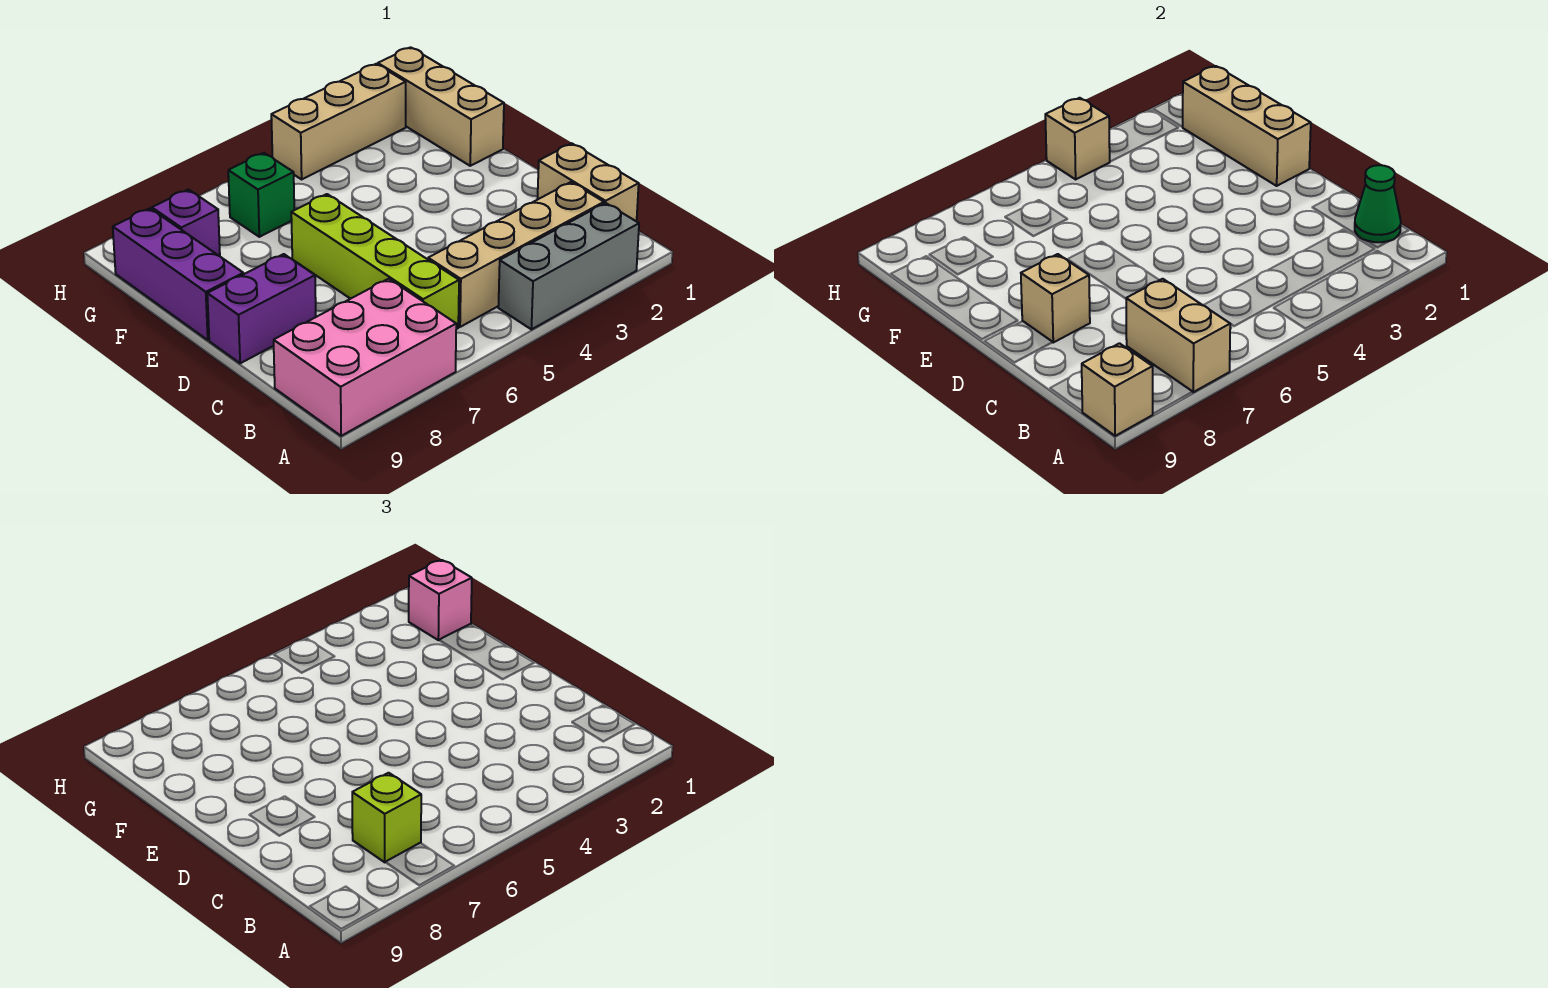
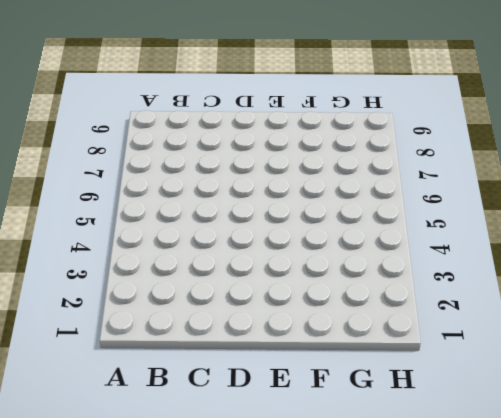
none -> grey 1x3 brick [498,203,639,329]
none -> pink 2x3 brick [274,279,456,436]
none -> tan 1x2 brick [537,143,639,221]

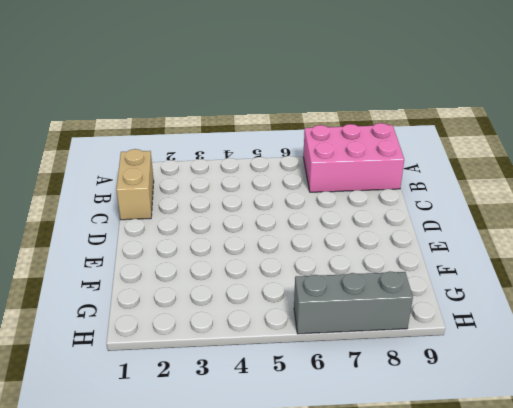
grey 1x3 brick [294,271,413,334] -> grey 1x3 brick moved to [498,203,639,329]
none -> tan 1x4 brick [428,182,604,327]
none -> lime 1x4 brick [291,194,459,329]
none -> purple 1x2 brick [207,254,316,363]

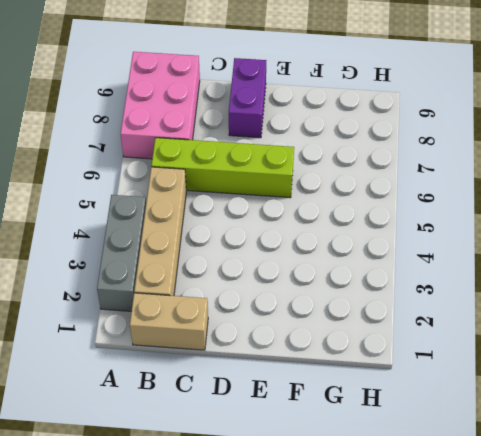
none -> purple 1x3 brick [113,208,243,340]
none -> tan 1x3 brick [378,47,504,166]
none -> green 1x1 brick [228,153,294,237]

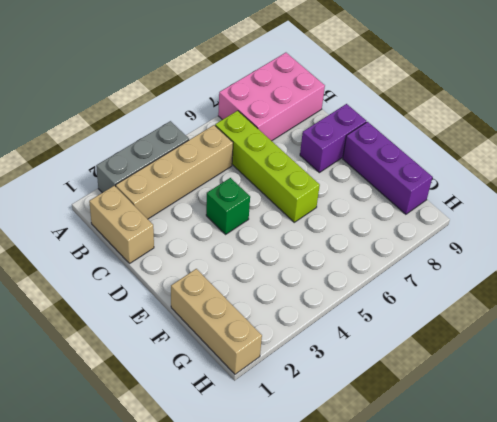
green 1x1 brick [206,178,250,234] -> green 1x1 brick moved to [228,153,294,237]
none -> purple 1x1 brick [152,190,220,256]
none -> tan 1x3 brick [271,64,406,179]
none -> tan 1x2 brick [1126,279,1230,392]

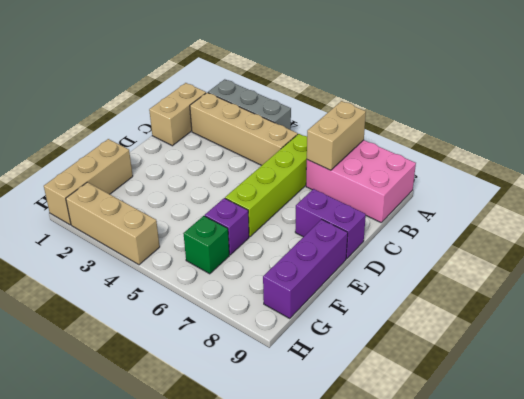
purple 1x1 brick [205,198,249,255] -> purple 1x1 brick moved to [152,190,220,256]
none -> tan 1x1 brick [1082,343,1153,436]
none -> green 1x1 cone [1355,165,1401,242]
none -> tan 1x1 brick [1021,254,1090,342]

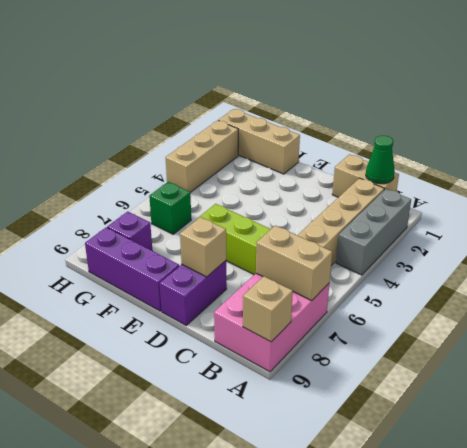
none -> tan 1x3 brick [1183,66,1311,186]
none -> tan 1x1 brick [1045,98,1110,179]
none -> lime 1x1 brick [352,773,421,862]

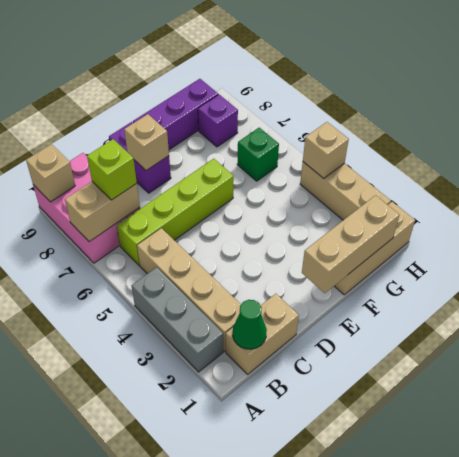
none -> pink 1x1 brick [409,560,472,640]

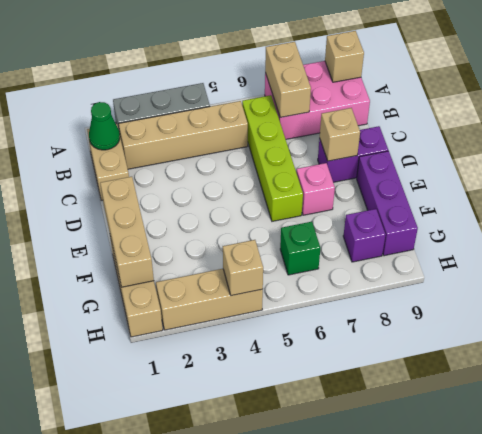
pink 1x1 brick [296,163,335,215] -> pink 1x1 brick moved to [409,560,472,640]
none -> lime 1x1 brick [352,773,421,862]

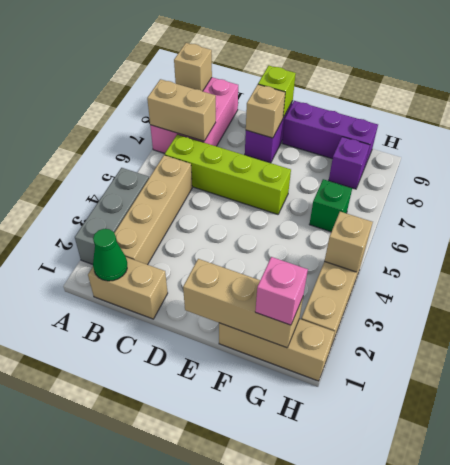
lime 1x1 brick [258,66,296,118] -> lime 1x1 brick moved to [352,773,421,862]

